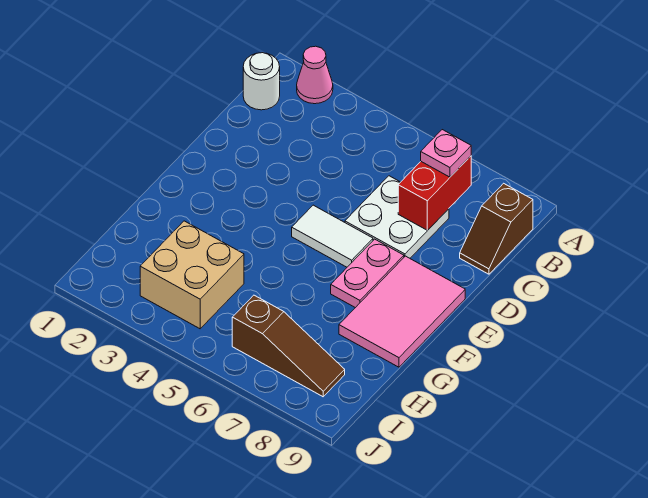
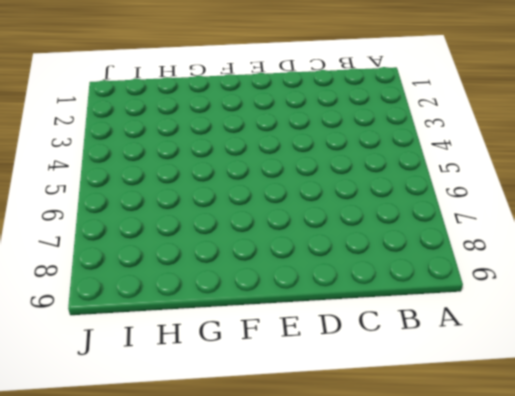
none -> pink 1x1 cone [297,46,333,104]
none -> white 1x1 round brick [243,53,280,110]

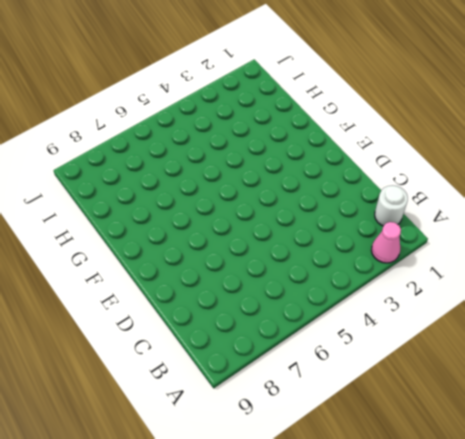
none -> brown 1x2 slope [460,183,533,274]
none -> white 2x2 plate [345,176,449,258]

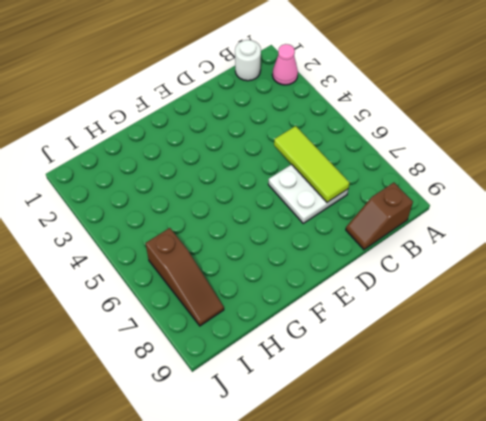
lime 1x3 tile [274,126,349,202] -> red 1x2 brick [398,156,471,231]
none -> white 1x2 tile [292,205,373,267]
none -> pink 1x2 plate [331,239,404,308]

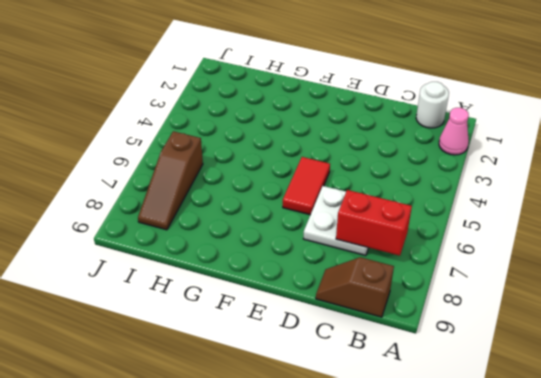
red 1x2 tile [283,157,330,215] -> white 1x2 tile [292,205,373,267]
none -> pink 1x2 plate [331,239,404,308]
none -> pink 2x3 tile [339,256,465,367]

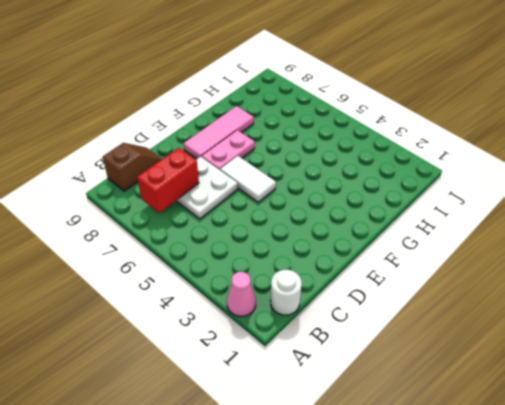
pink 1x3 tile [184,106,254,159] -> pink 2x3 tile [339,256,465,367]
none -> tan 2x2 brick [140,221,244,329]
none -> brown 1x3 slope [232,295,345,397]

